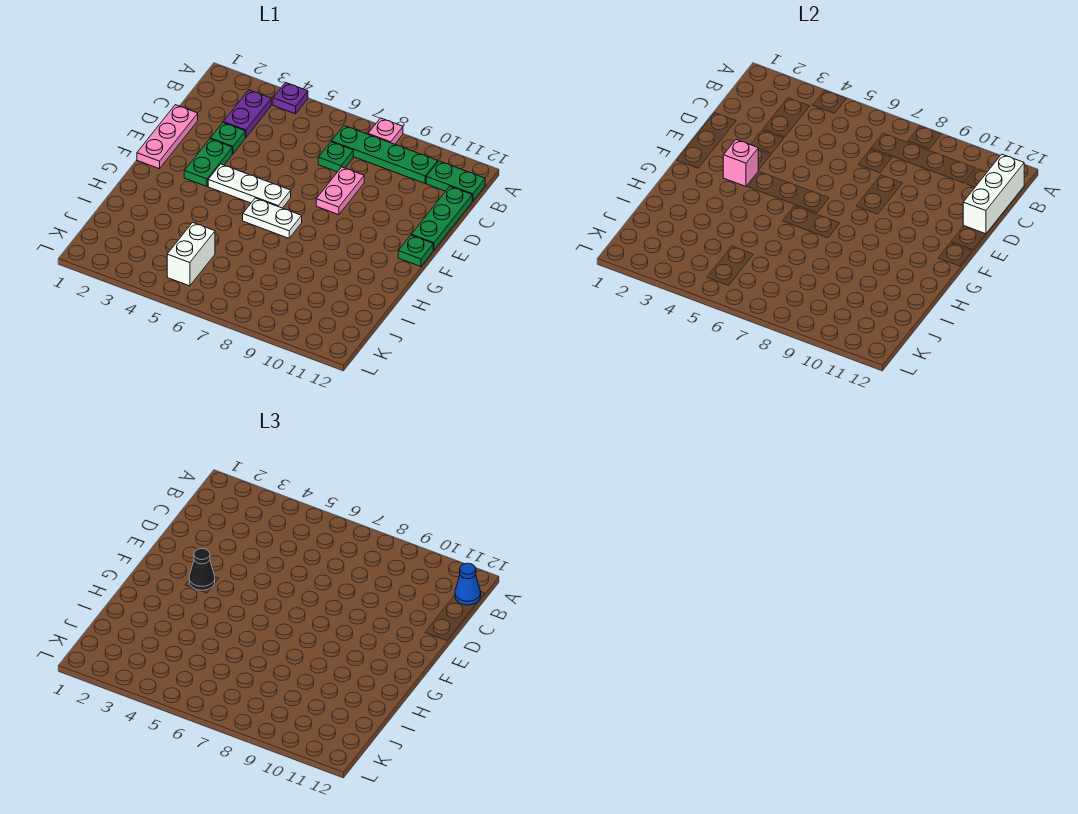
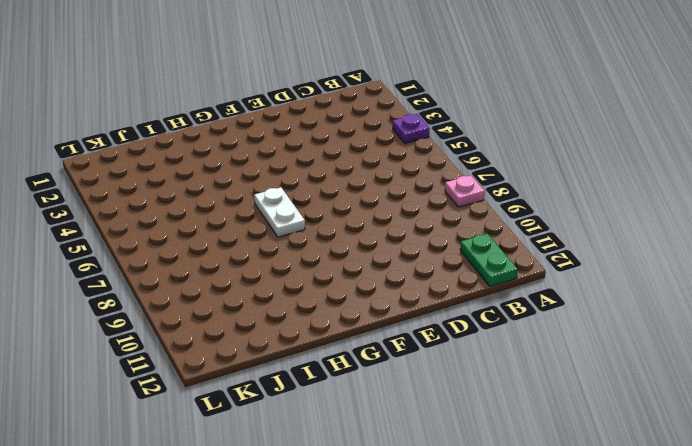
none -> purple 1x2 plate [223,90,271,138]
none -> green 1x4 plate [331,126,438,183]
none -> green 1x1 plate [318,142,353,172]

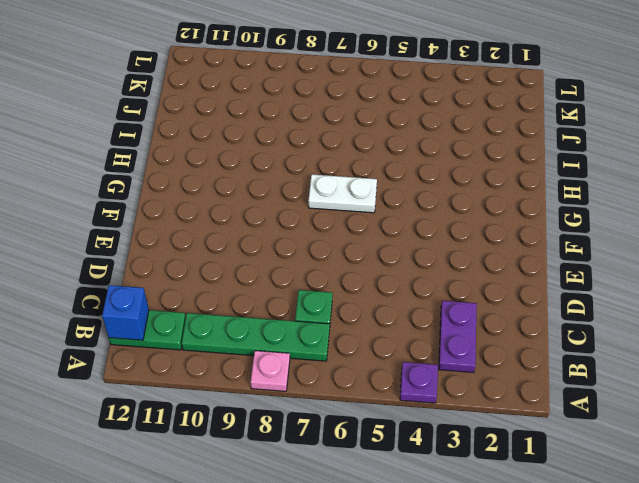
blue 1x1 brick [102,285,149,340] -> white 1x3 brick [963,154,1024,234]
none -> green 1x3 plate [411,186,472,250]
none -> pink 1x3 plate [137,105,198,169]
none -> green 1x1 plate [210,123,245,154]

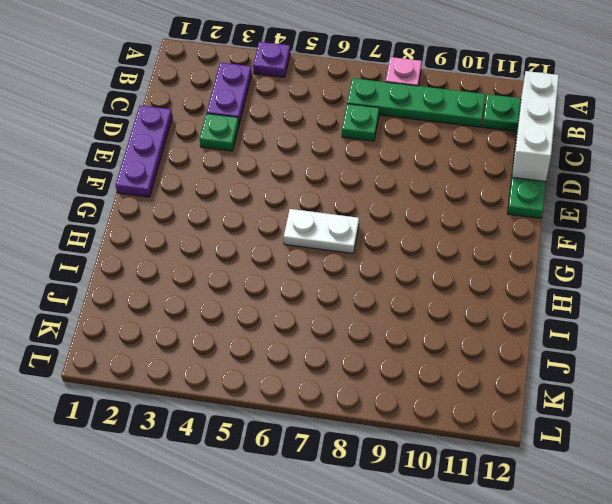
purple 1x3 plate [116,105,172,197] -> pink 1x3 plate [137,105,198,169]
none -> pink 1x2 plate [316,167,364,215]
none -> green 1x2 plate [184,139,232,186]
none -> white 1x3 plate [208,164,291,208]

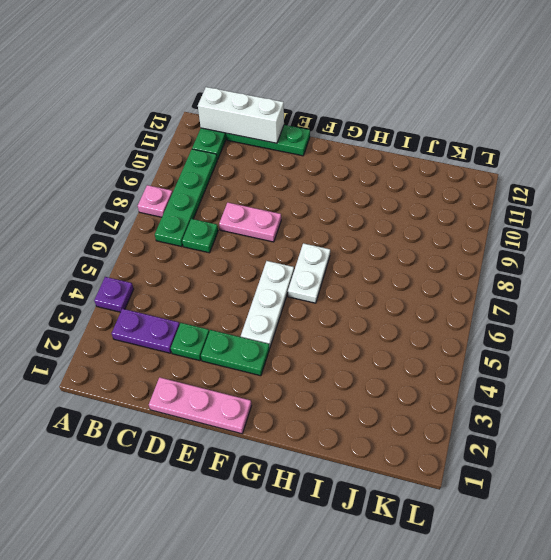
none -> green 1x1 plate [398,235,433,267]
none -> white 1x2 brick [167,222,215,286]
none -> pink 1x1 brick [723,140,758,186]

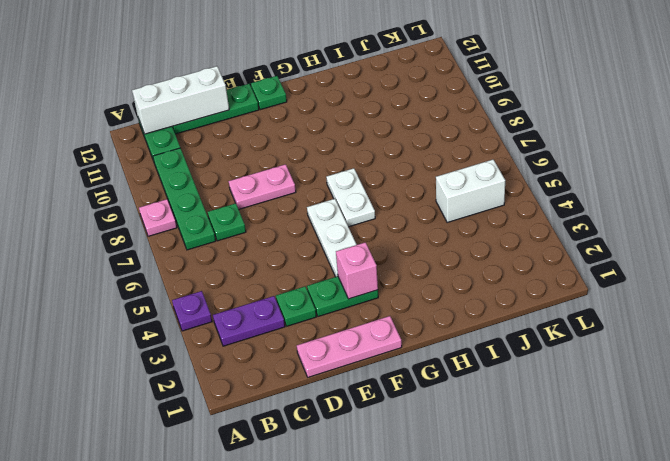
none -> blue 1x1 cone [455,563,481,605]
none -> black 1x1 cone [189,549,215,590]

